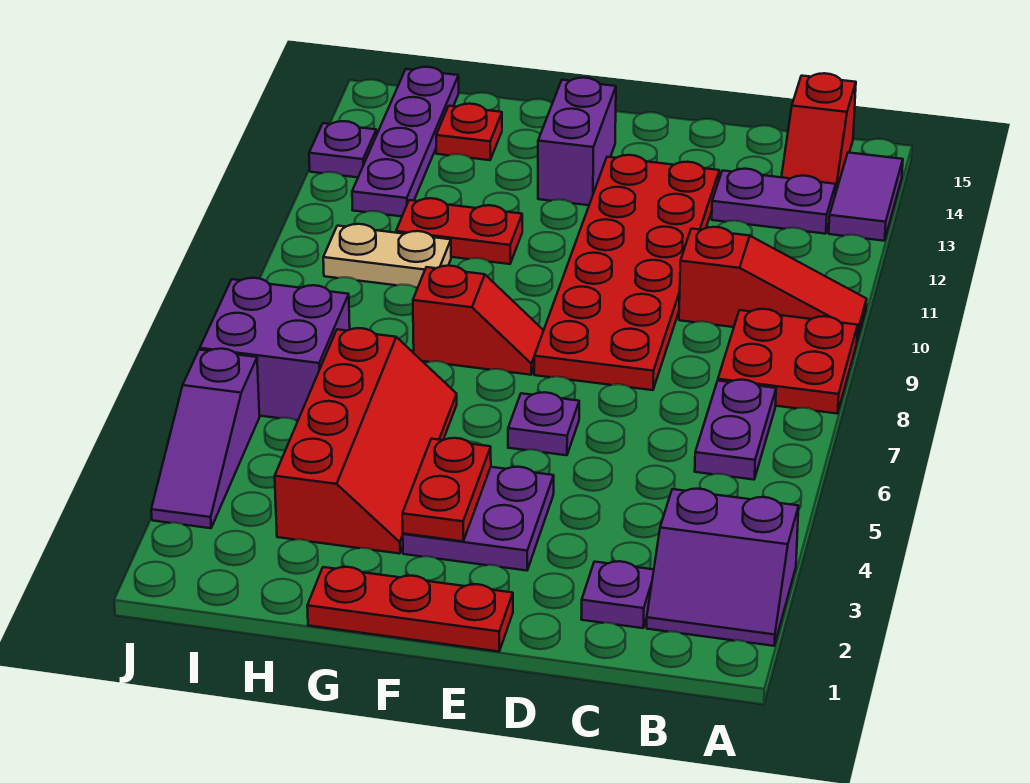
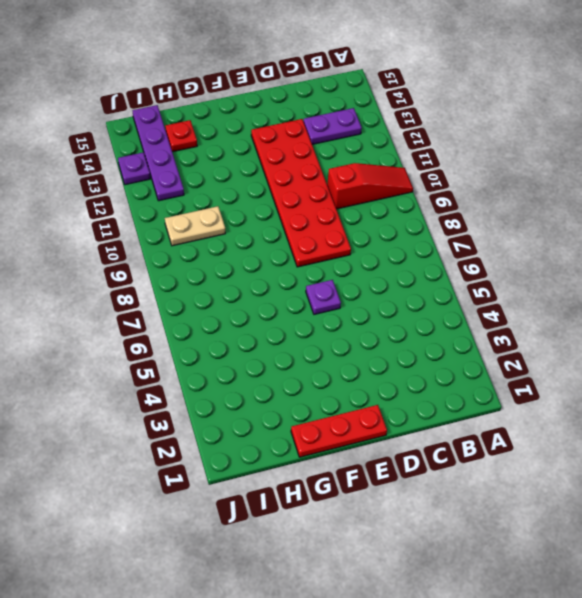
none -> purple 2x2 slope [647,489,799,646]
none -> red 2x2 plate [718,309,858,414]
none -> purple 1x2 tile [829,153,903,241]

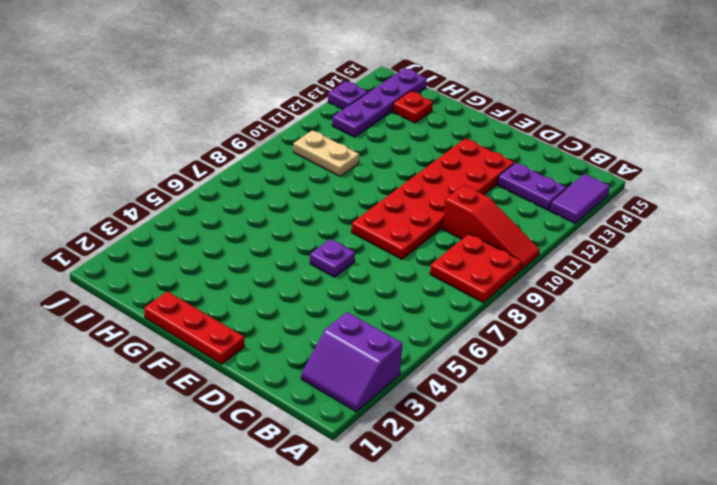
none -> purple 1x2 plate [695,380,776,480]
none -> red 1x2 slope [781,73,856,194]
none -> purple 1x1 plate [581,561,654,628]

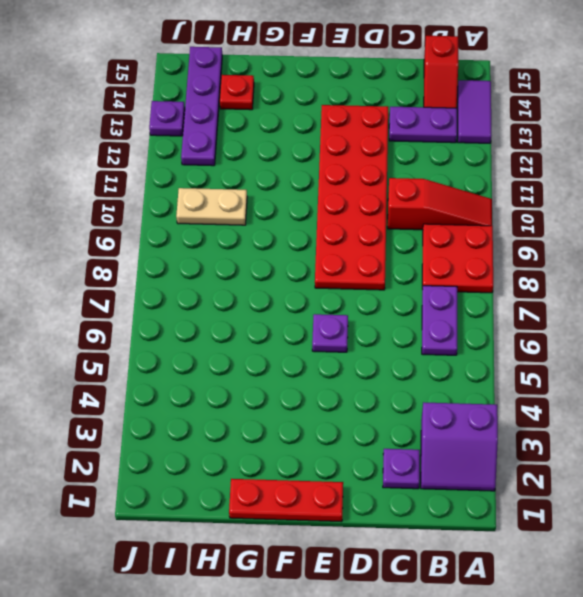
none -> purple 2x2 plate [403,467,554,571]
none -> red 1x2 slope [413,266,544,375]
none -> purple 1x2 brick [538,78,616,205]

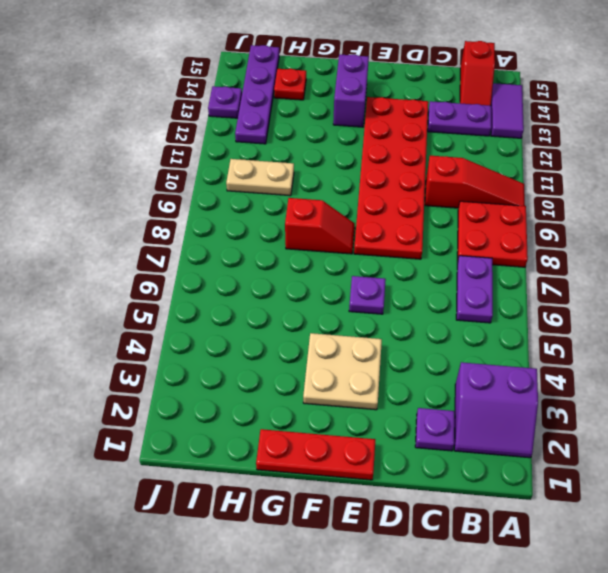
tan 2x2 plate [303,333,382,410] -> purple 2x2 plate [403,467,554,571]
none -> red 2x4 slope [275,328,457,554]
none -> red 1x2 plate [396,198,522,264]
none -> purple 2x2 brick [200,278,350,421]

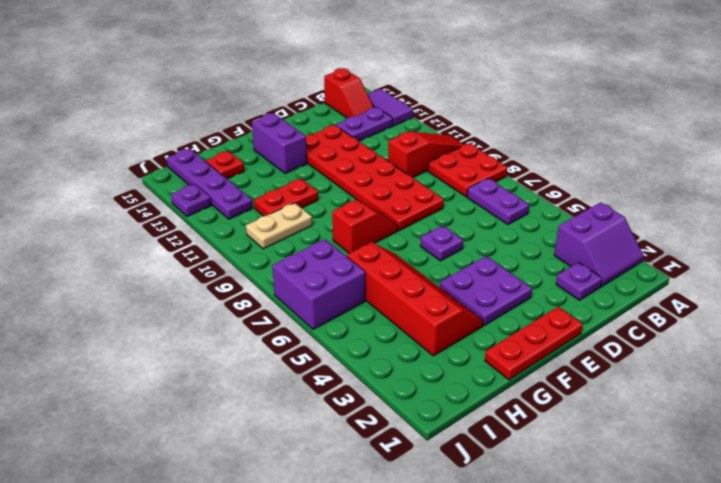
none -> purple 1x3 slope [151,349,259,528]
none -> red 1x2 plate [402,438,491,541]

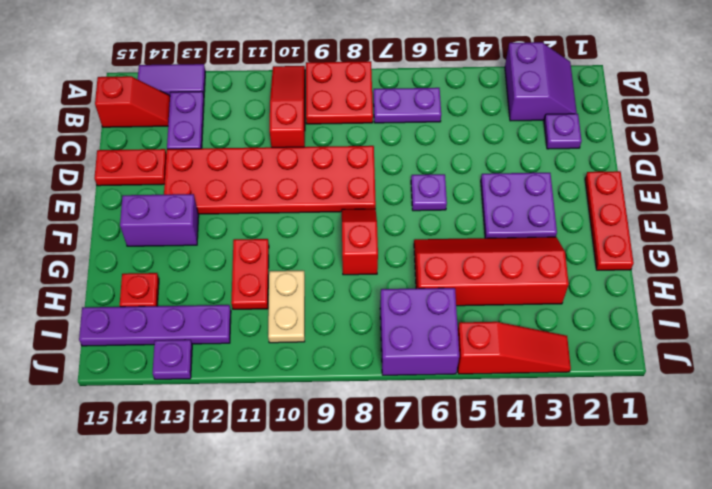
red 1x2 plate [95,149,166,186] -> red 1x2 plate moved to [402,438,491,541]
red 1x3 slope [458,322,571,374] -> purple 1x3 slope [151,349,259,528]

